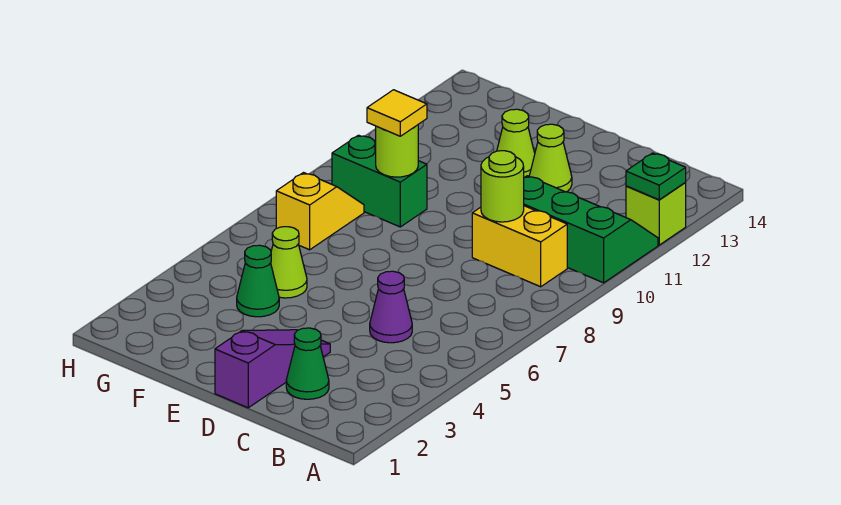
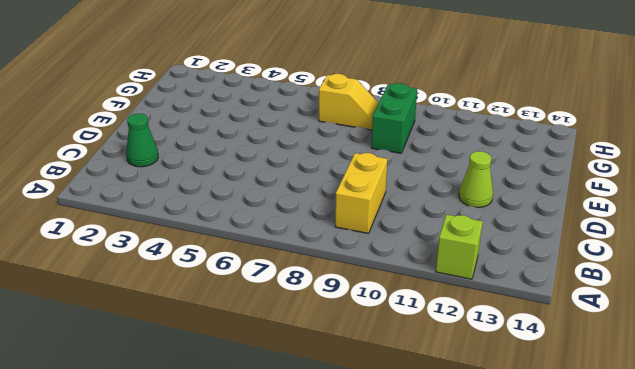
none -> green 2x3 slope [524,176,658,283]
none -> purple 1x1 cone [370,271,412,343]
none -> purple 1x3 slope [215,330,330,408]

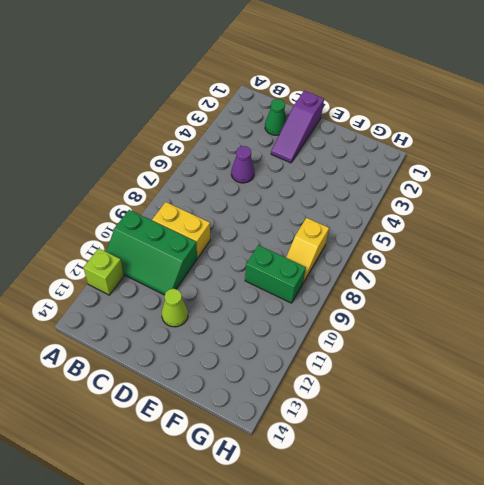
none -> lime 1x1 cone [497,109,535,178]
none -> green 1x1 cone [237,245,279,317]
none -> lime 1x1 cone [271,227,307,298]

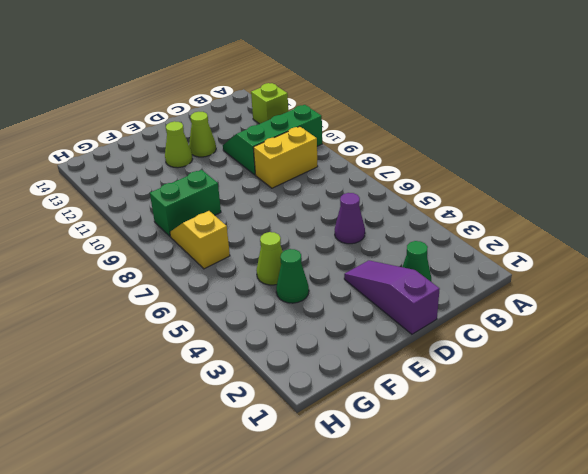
none -> green 1x1 plate [626,153,686,200]
none -> lime 1x1 round brick [481,151,524,222]
none -> lime 1x1 round brick [376,125,418,177]

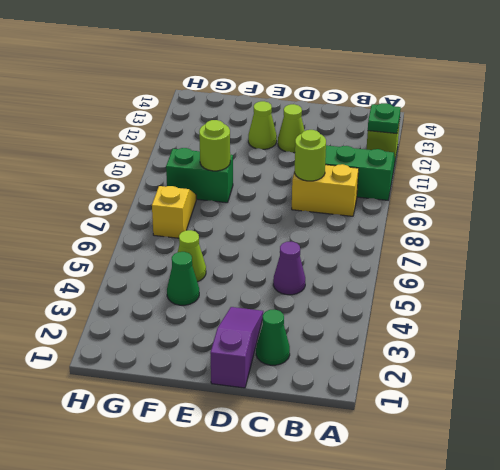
none -> yellow 1x1 tile [367,90,427,136]

